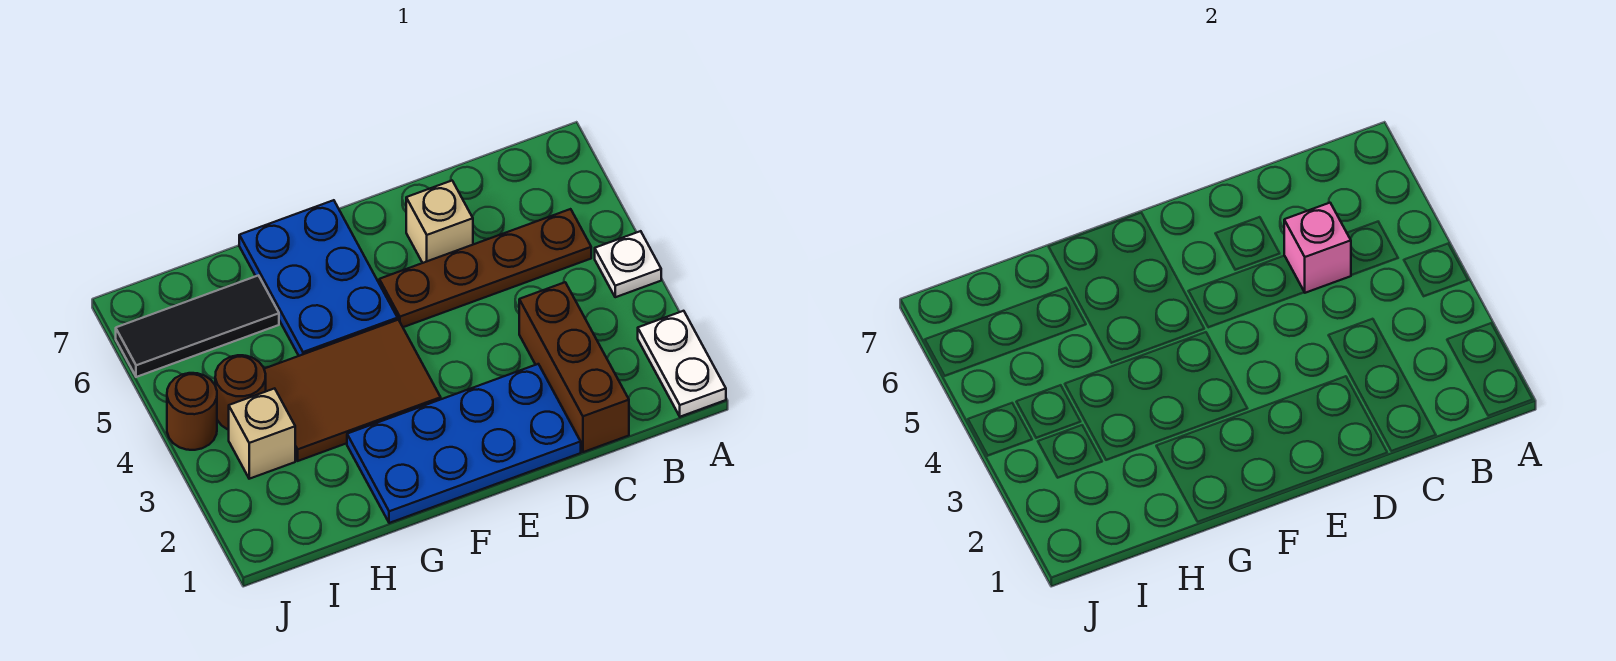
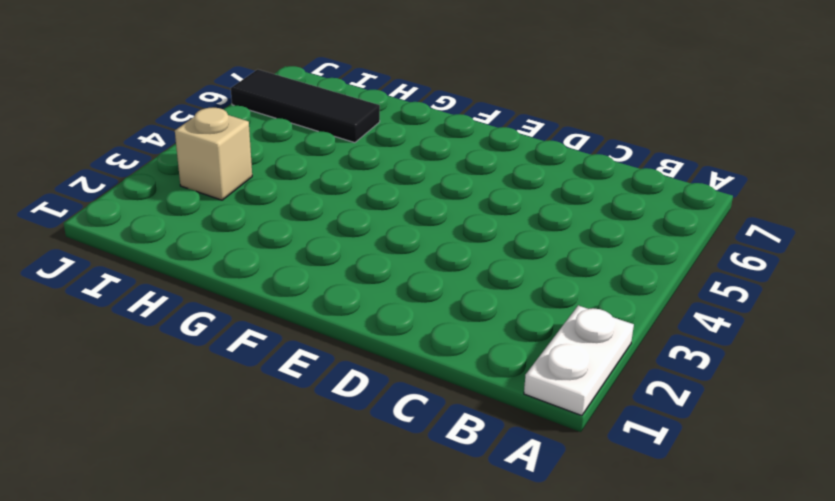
none -> white 1x1 plate [595,231,661,297]
none -> brown 1x4 plate [379,209,591,327]
none -> brown 1x3 brick [519,282,629,452]

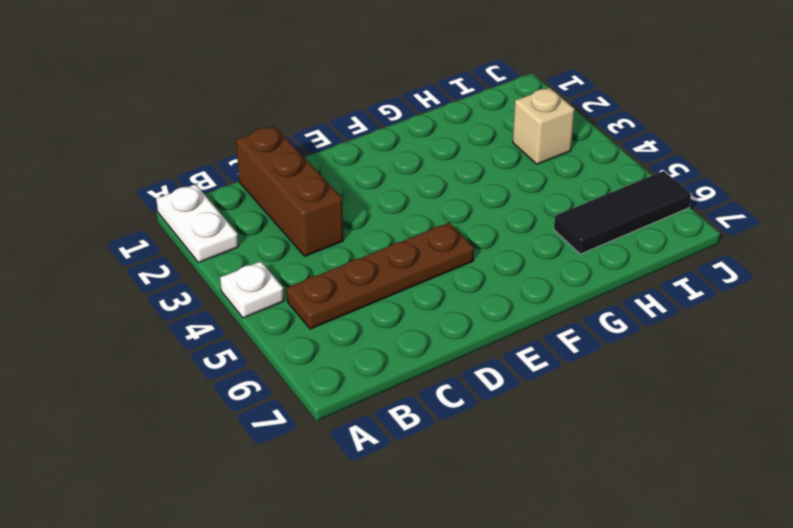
none -> blue 2x4 plate [347,364,581,523]
none -> tan 1x1 brick [406,181,473,263]
none -> brown 2x3 tile [264,320,441,461]

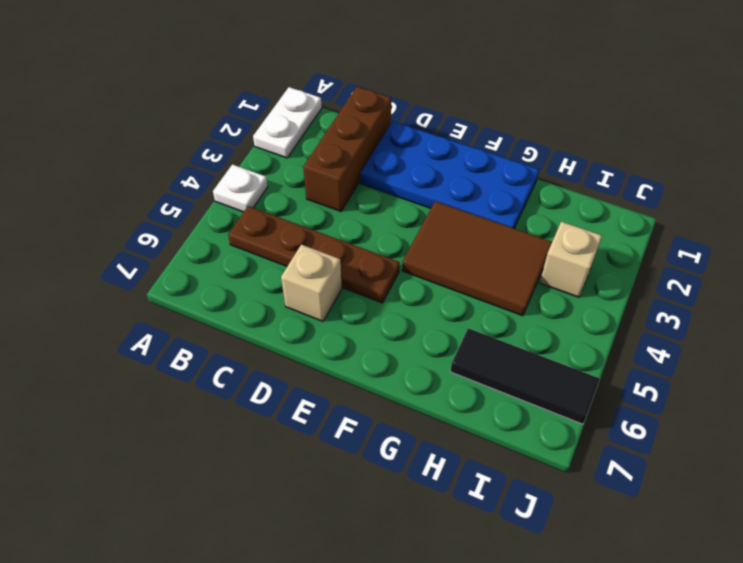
none -> blue 2x3 plate [239,200,398,356]
none -> brown 1x1 round brick [215,355,266,430]
none -> brown 1x1 round brick [167,373,217,450]

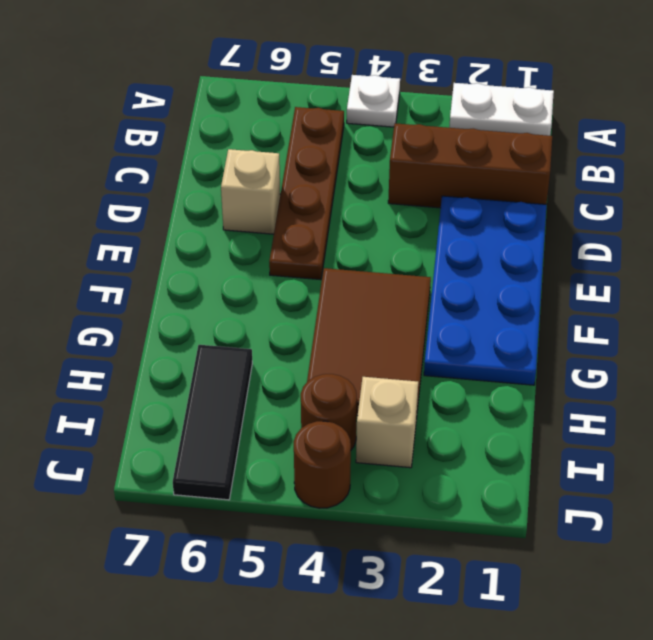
none -> blue 2x3 plate [239,200,398,356]
none -> pink 1x1 brick [1284,203,1351,293]

